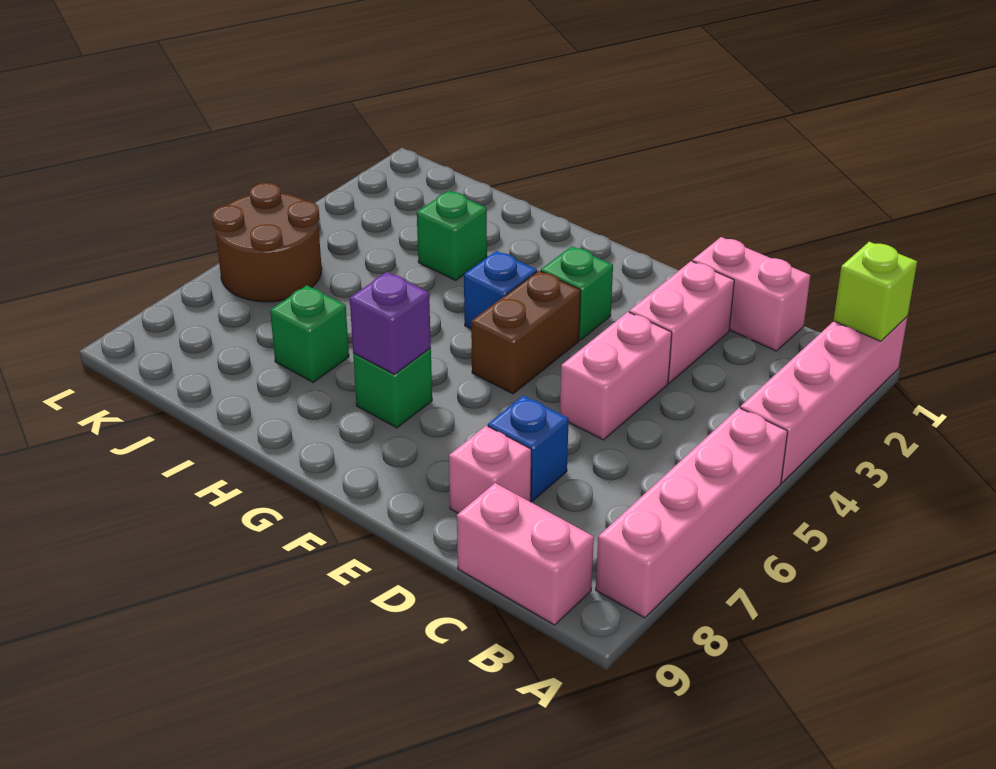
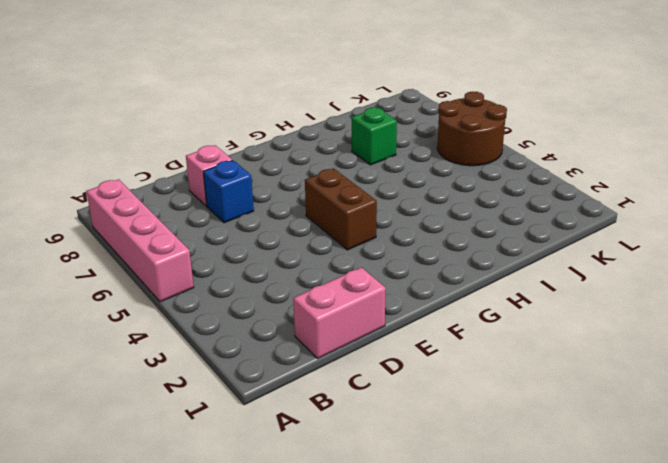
none -> pink 1x4 brick [740,317,907,483]
none -> pink 1x2 brick [457,483,594,625]
none -> pink 1x2 brick [629,261,734,383]

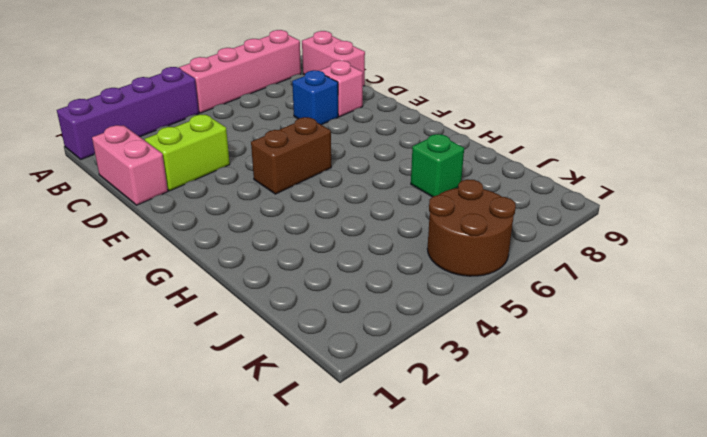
purple 1x4 brick [57,67,199,159] -> pink 1x4 brick [740,317,907,483]
lime 1x2 brick [145,115,230,191] -> pink 1x2 brick [629,261,734,383]
none -> pink 1x2 brick [560,312,672,440]
none -> green 1x1 brick [541,246,613,340]
none -> blue 1x1 brick [464,251,537,329]

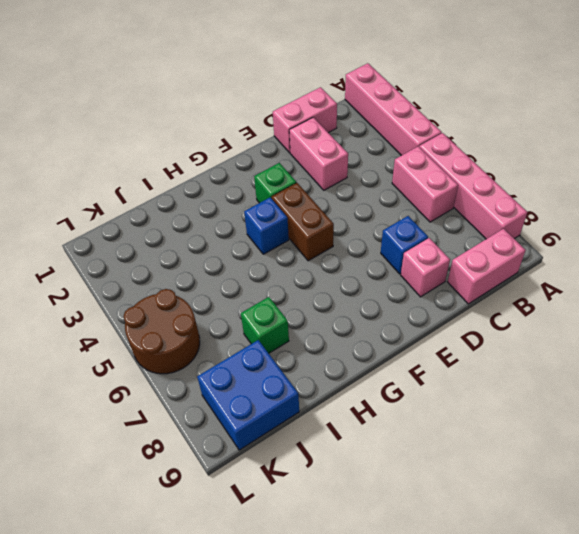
pink 1x2 brick [392,146,458,222] -> pink 1x2 brick moved to [560,312,672,440]
blue 2x2 brick [197,340,299,450] -> none
none -> green 1x1 brick [353,348,432,428]
none -> green 1x1 brick [417,191,487,280]
none -> lime 1x1 brick [833,242,917,341]

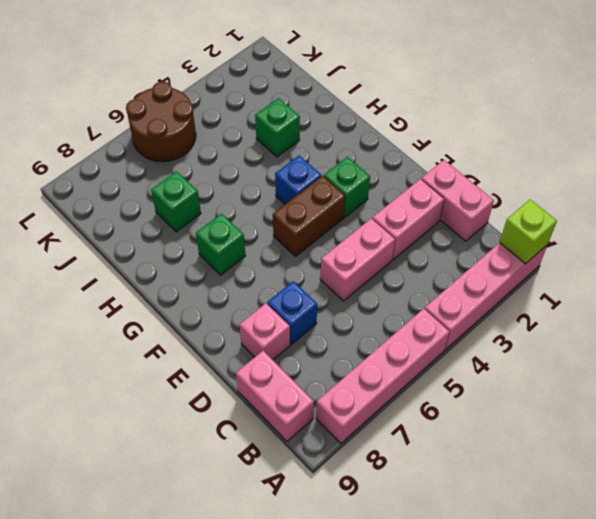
none -> purple 1x1 brick [350,272,431,374]

